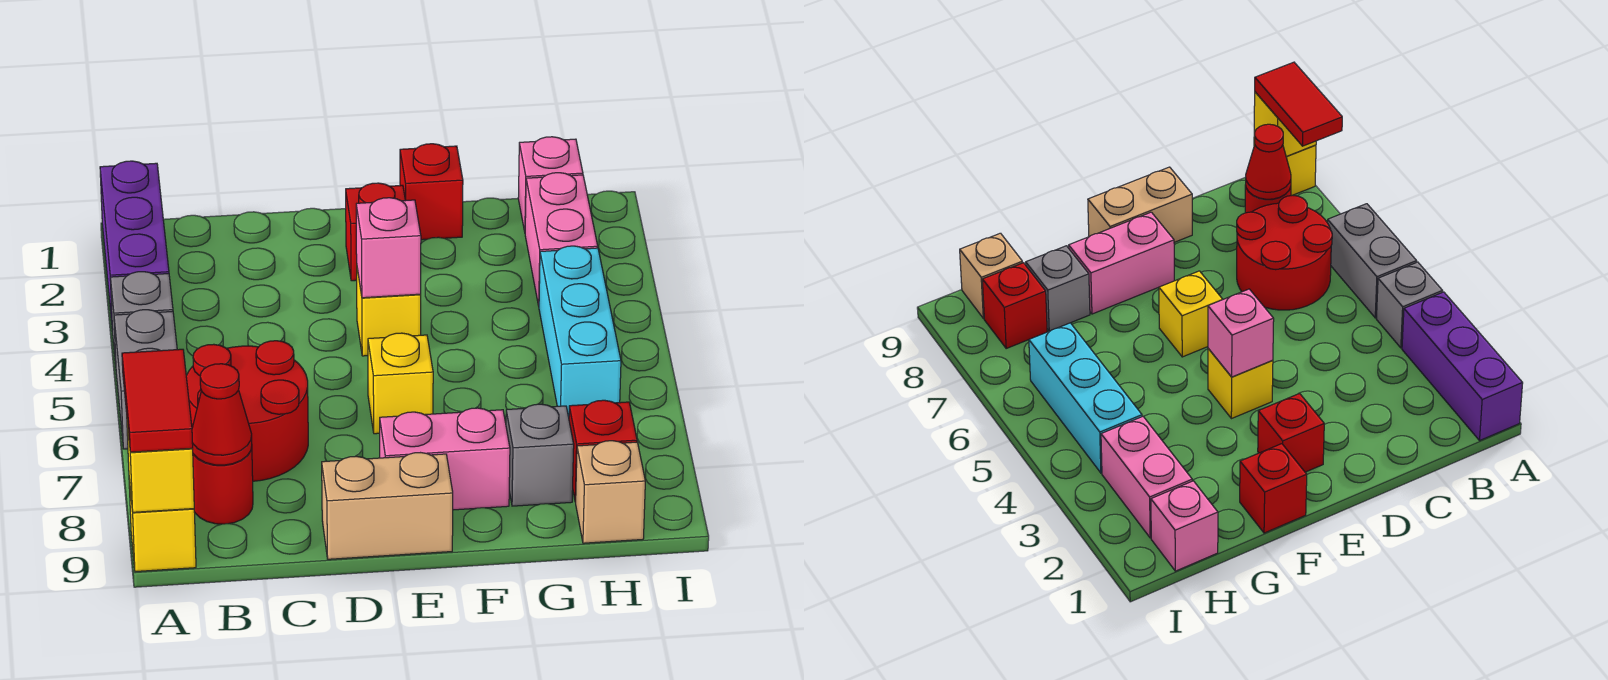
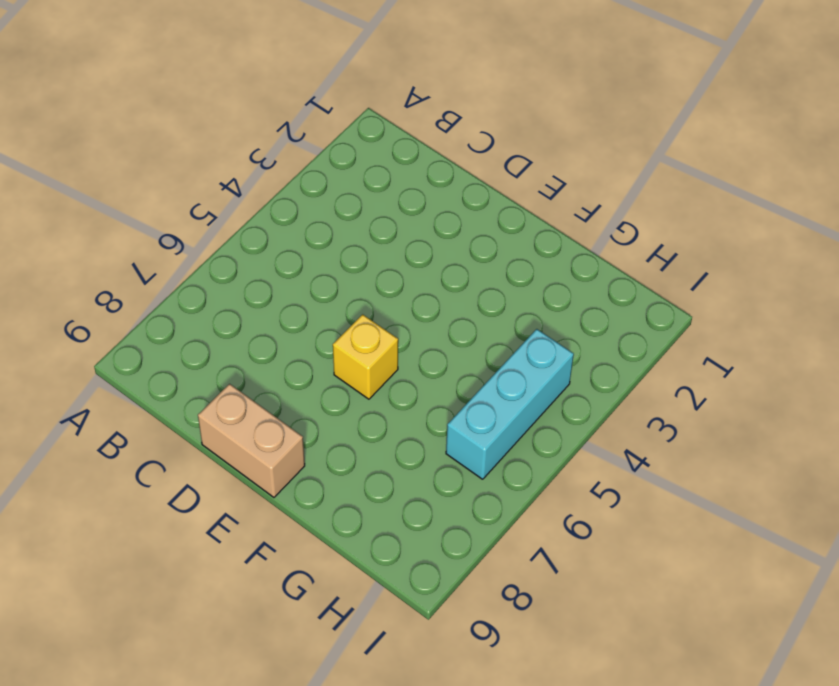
none -> purple 1x3 brick [100,161,169,331]
none -> grey 1x1 brick [110,272,173,364]
none -> grey 1x2 brick [114,310,177,449]

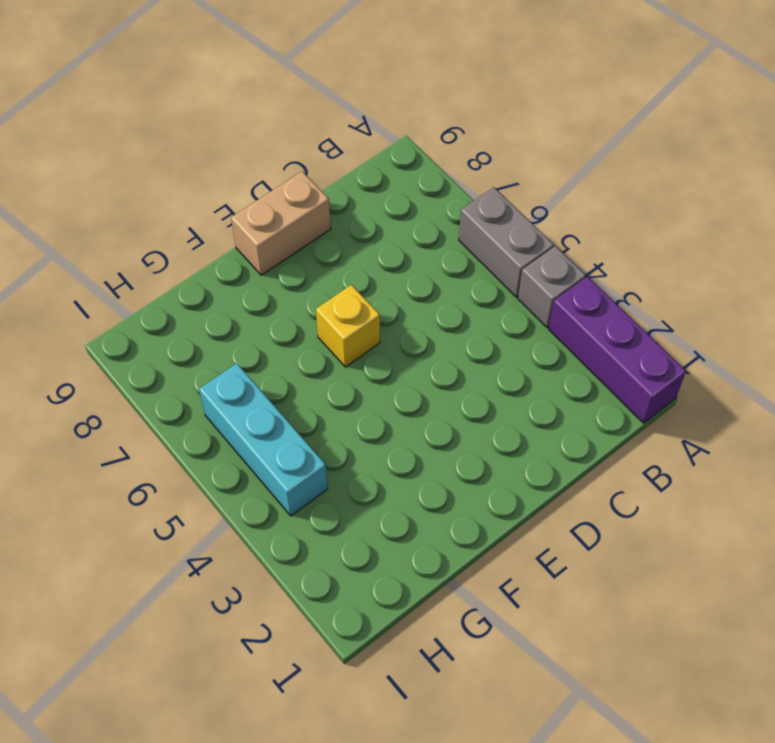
none -> yellow 1x1 brick [129,480,196,572]
none -> red 2x2 round brick [186,341,308,481]
none -> red 1x1 round brick [193,447,253,524]

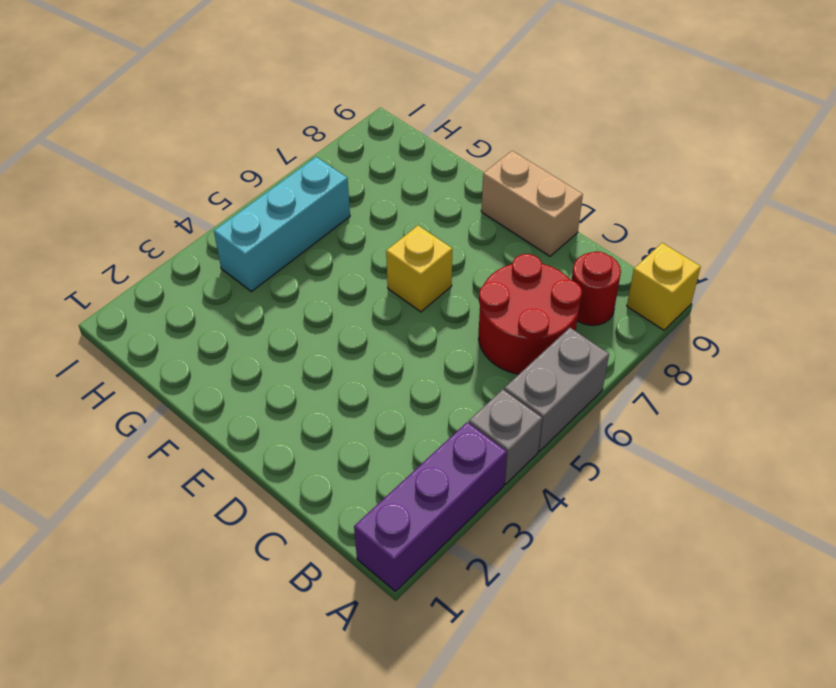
none -> red 1x1 brick [346,183,405,281]
none -> yellow 1x1 brick [357,269,421,356]
none -> pink 1x2 brick [380,408,510,510]

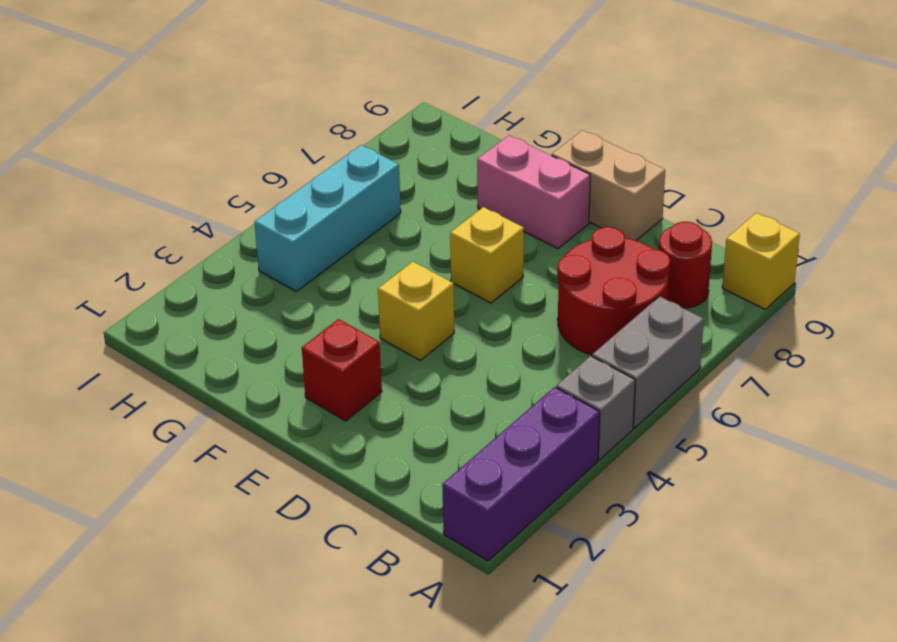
none -> red 1x1 brick [400,144,463,240]
none -> grey 1x1 brick [506,404,574,506]
none -> pink 1x1 brick [518,137,583,231]

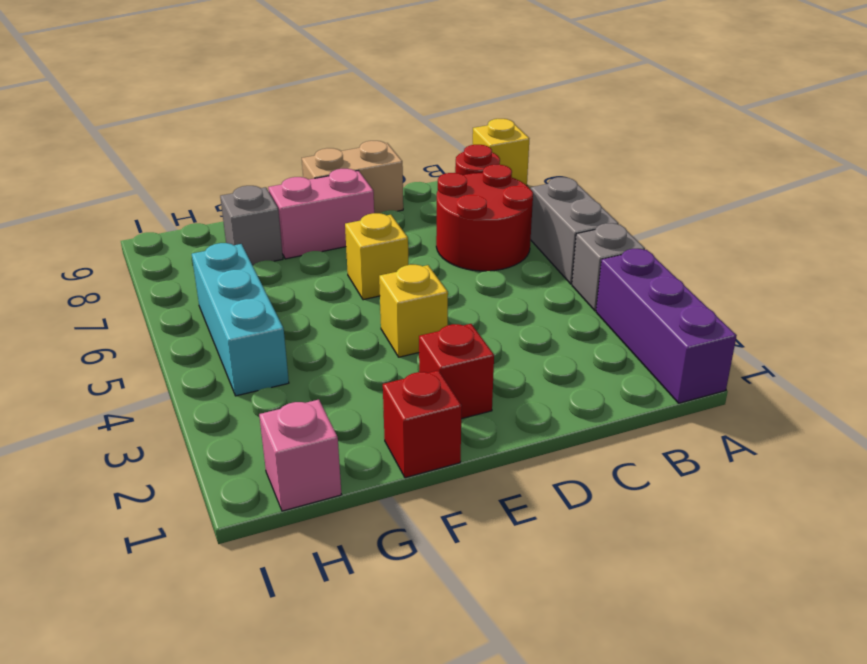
none -> pink 1x2 brick [525,173,598,306]
none -> red 1x1 brick [569,400,637,502]
none -> tan 1x1 brick [576,441,645,543]

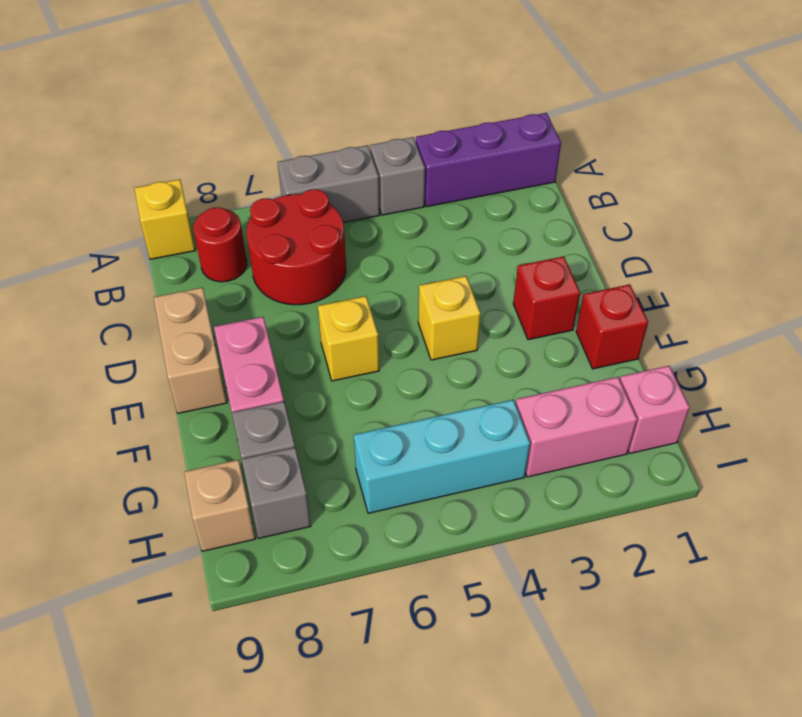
grey 1x1 brick [242,447,311,538] -> red 1x1 brick [569,400,637,502]
none -> yellow 1x1 brick [127,423,194,512]
none -> red 1x1 cone [192,364,252,465]
none -> pink 1x1 brick [356,198,421,298]

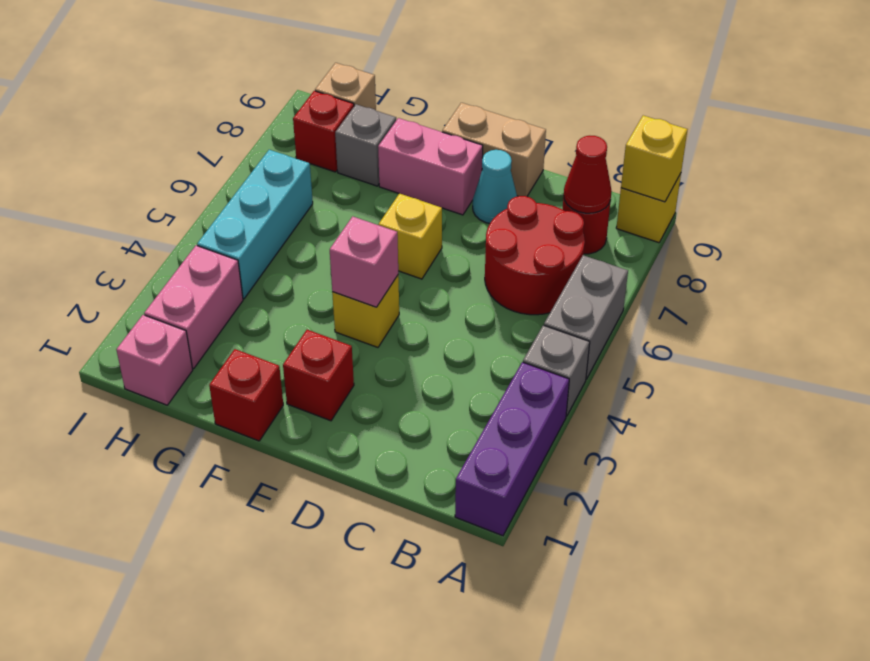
cyan 1x1 cone [473,150,517,224] -> none
none -> red 1x2 tile [122,349,193,452]

